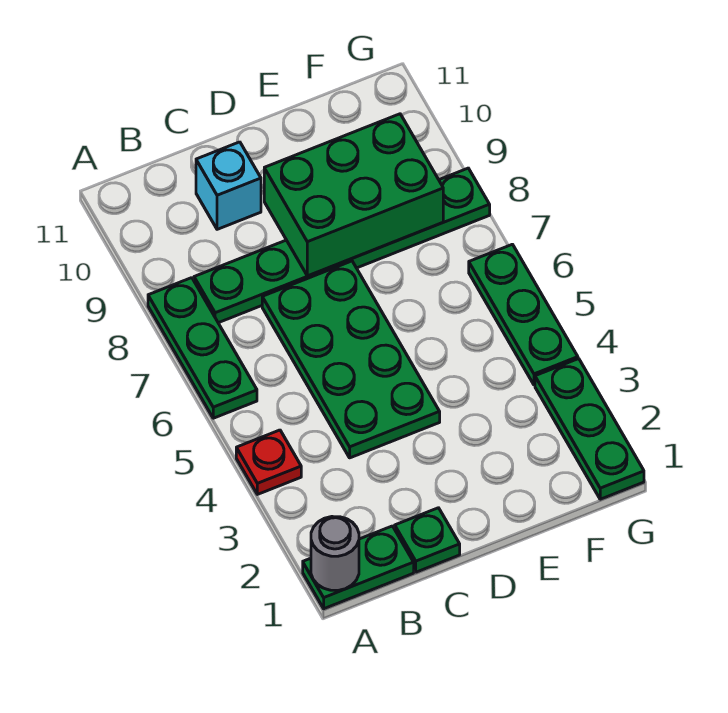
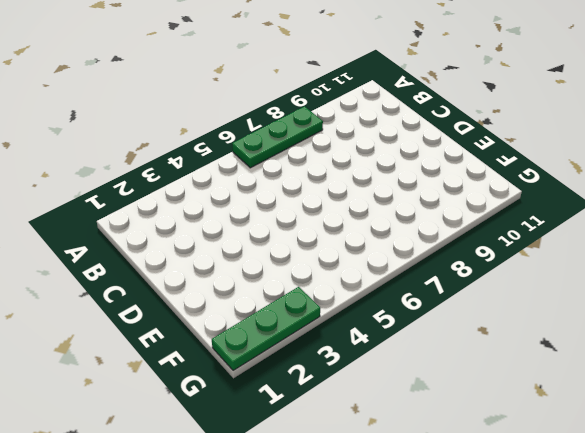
none -> green 1x2 plate [303,526,414,609]
none -> red 1x1 plate [236,430,301,494]

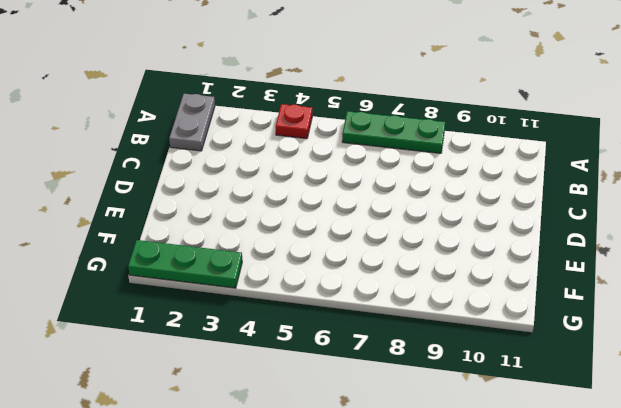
grey 1x2 plate [169,94,215,151] -> green 1x2 plate [303,526,414,609]
none -> green 1x6 plate [194,168,490,323]
none -> green 1x1 plate [395,508,460,572]

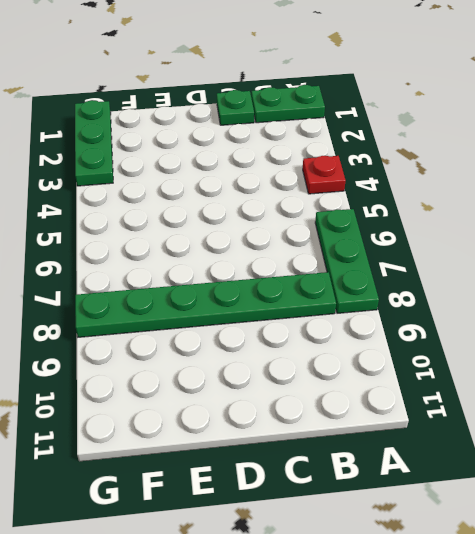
none -> green 2x4 plate [262,261,440,458]
none -> cyan 1x1 brick [196,142,261,229]

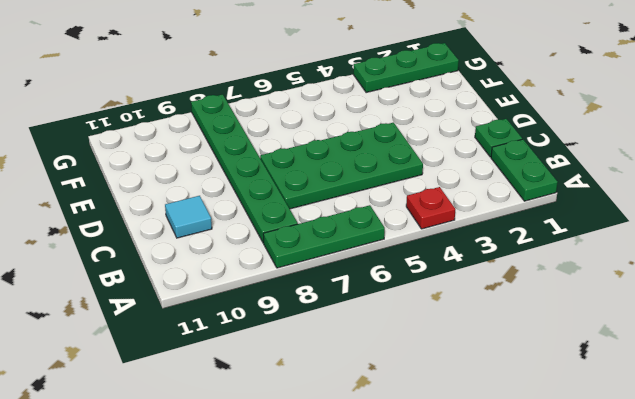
cyan 1x1 tile [165,196,212,238] -> cyan 1x1 brick [196,142,261,229]
none -> green 1x3 plate [469,244,578,385]
none -> grey 1x1 round brick [311,517,359,591]

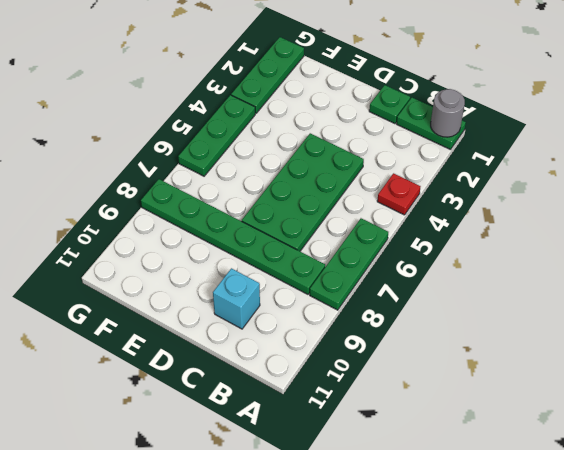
none -> green 2x3 brick [264,114,443,276]

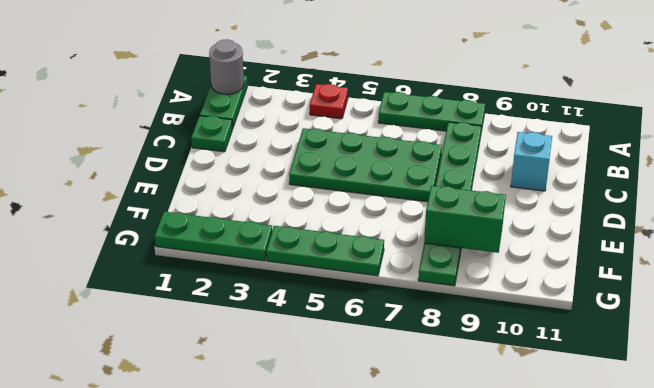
green 1x2 brick [424,186,506,253] -> green 2x3 brick [264,114,443,276]

